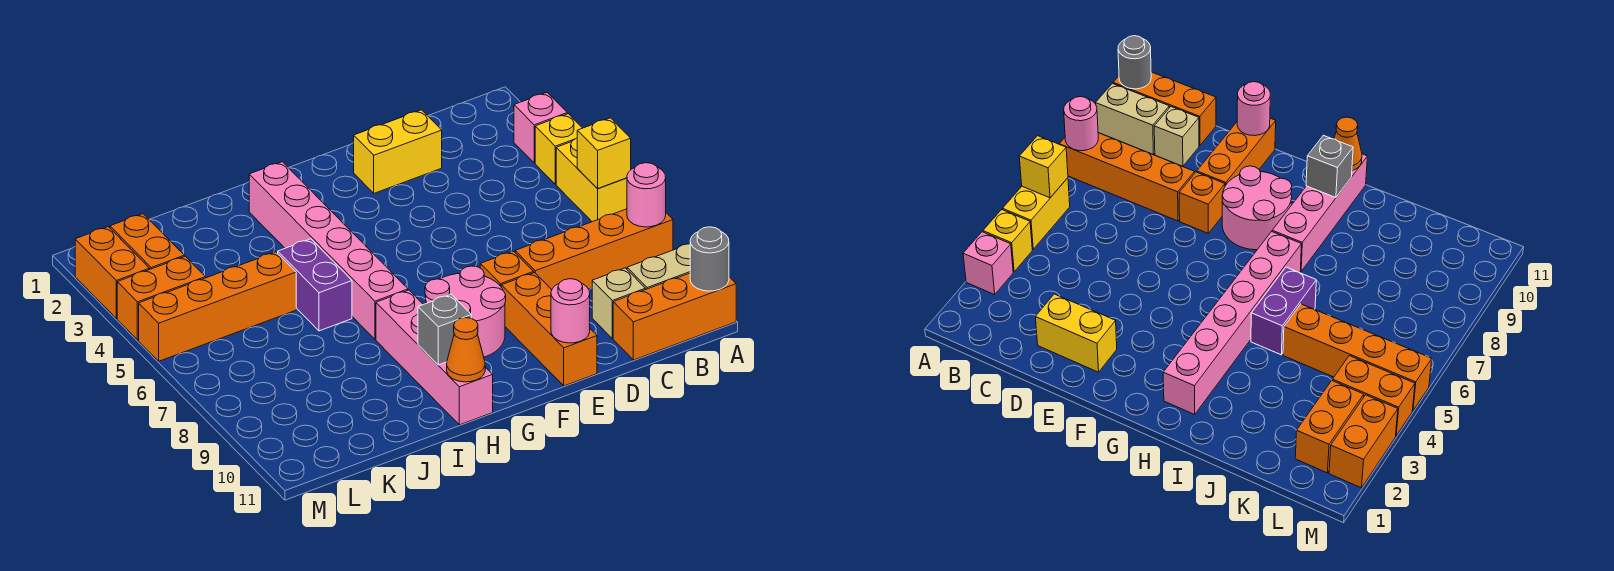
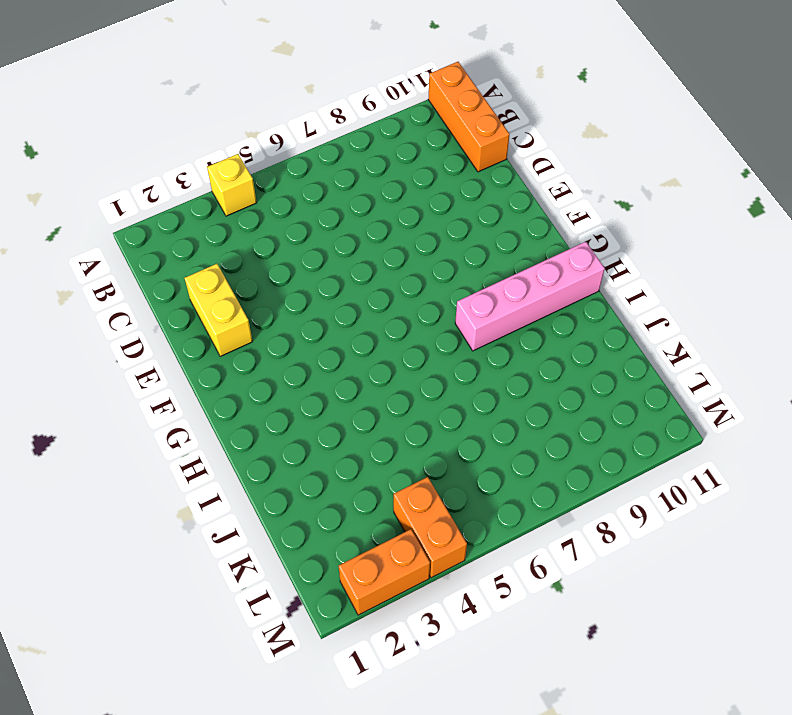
none -> pink 1x1 brick [514,93,567,163]
none -> yellow 1x2 brick [556,138,627,222]
none -> orange 1x4 brick [515,209,673,290]

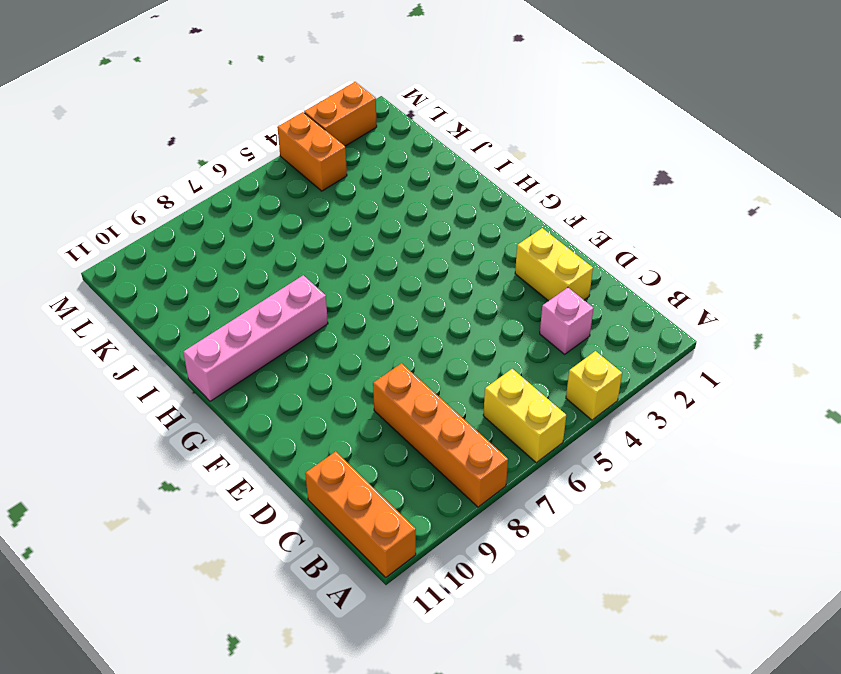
yellow 1x2 brick [483,369,566,463] -> yellow 1x2 brick turned to [556,138,627,222]
pink 1x1 brick [540,288,594,354] -> pink 1x1 brick moved to [514,93,567,163]
none -> tan 1x2 brick [627,244,690,290]
none -> tan 1x1 brick [592,268,645,339]
none -> orange 1x1 brick [480,251,534,286]

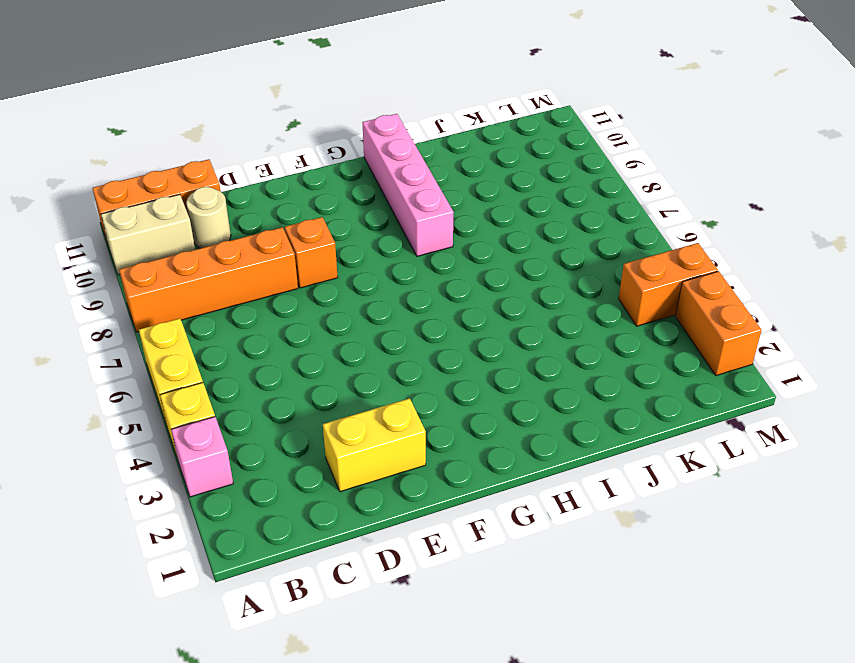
tan 1x1 round brick [186,187,231,248] -> tan 1x1 brick [592,268,645,339]
none -> orange 1x3 brick [501,273,597,386]
none -> pink 2x2 round brick [425,266,506,357]
none -> pink 1x6 brick [249,162,408,339]

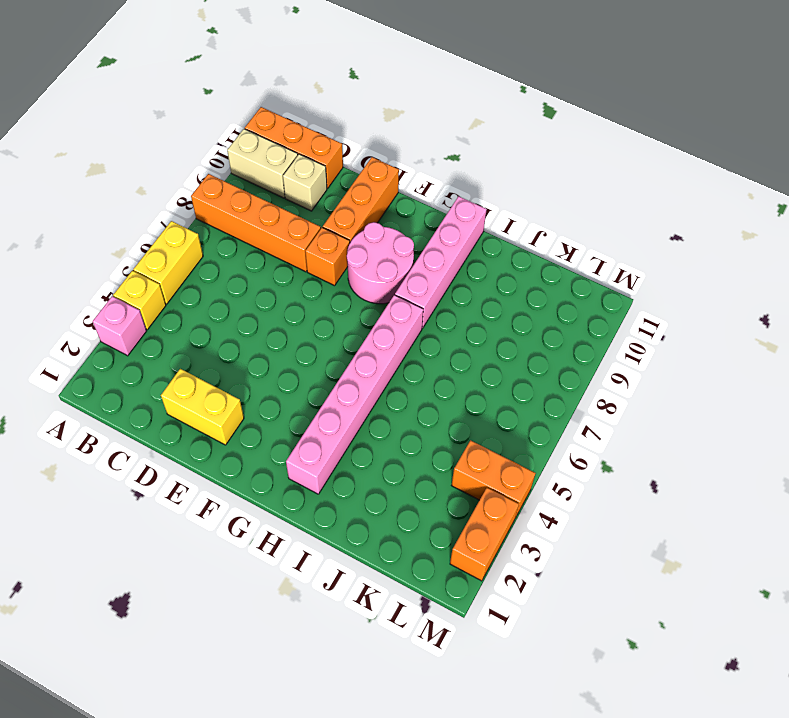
none -> purple 1x2 brick [278,239,352,331]
none -> orange 1x4 brick [139,252,296,361]
none -> orange 1x2 brick [110,214,184,269]

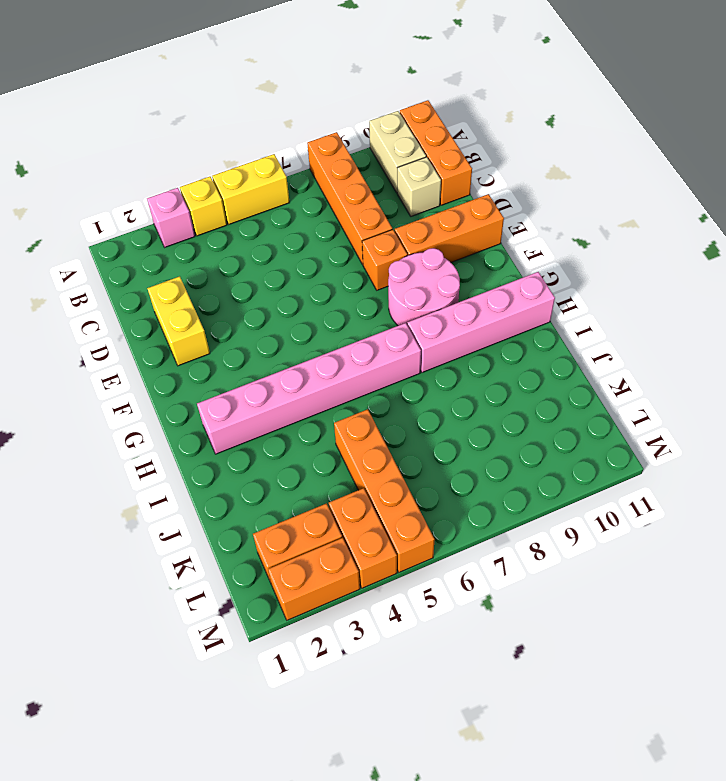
none -> purple 1x2 brick [278,239,352,331]
none -> yellow 1x1 brick [577,118,631,189]
none -> pink 1x1 round brick [627,163,666,227]

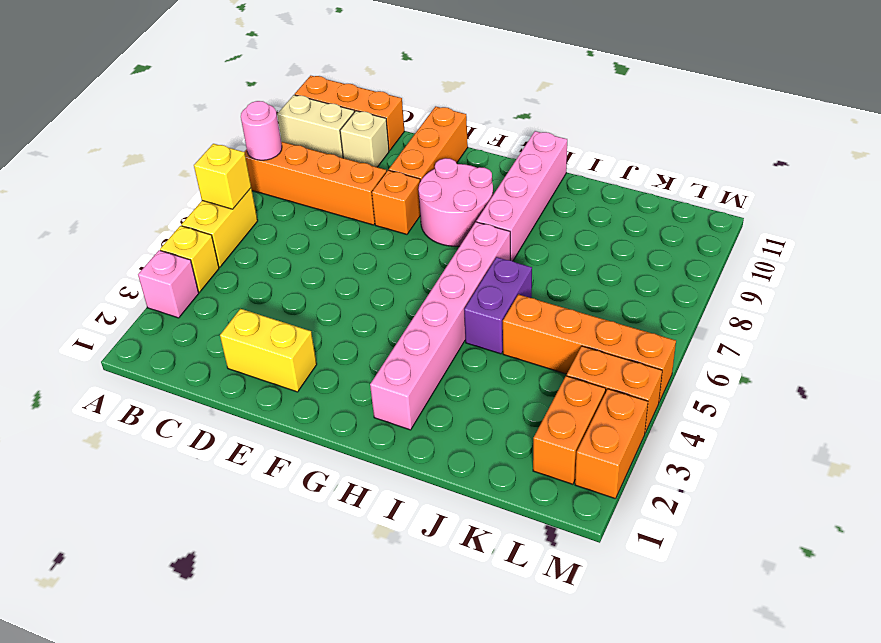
none -> grey 1x1 round brick [690,227,729,291]
none -> pink 1x1 round brick [551,279,590,343]
none -> grey 1x1 brick [418,294,471,365]

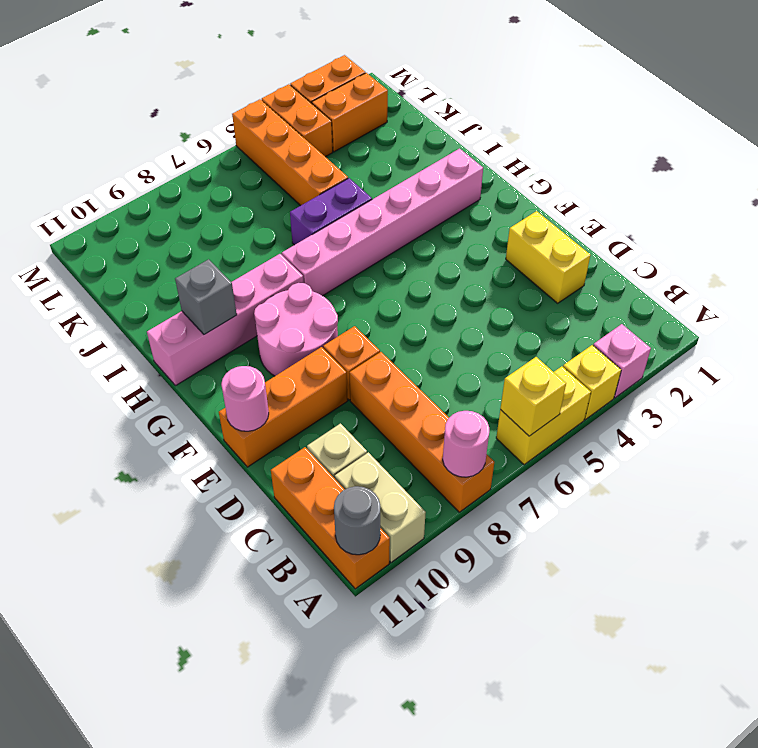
none -> orange 1x1 cone [447,318,485,382]

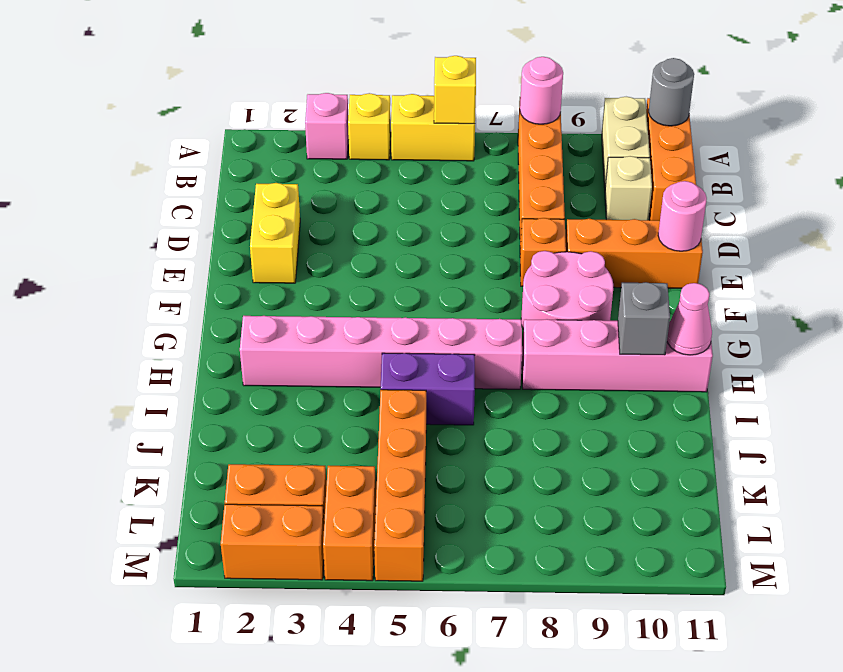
pink 1x1 cone [667,283,712,355] -> orange 1x1 cone [447,318,485,382]

